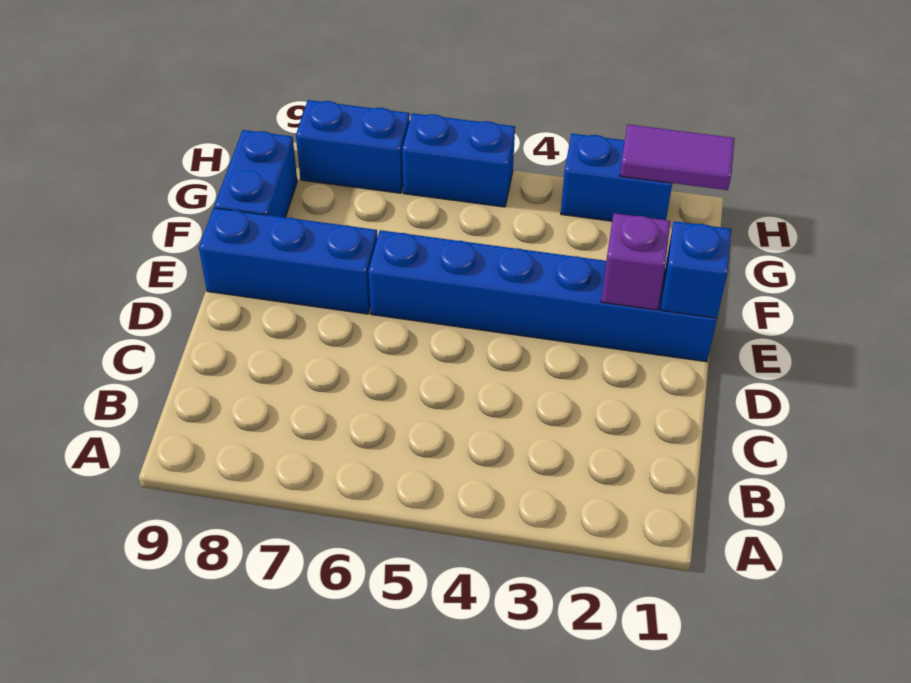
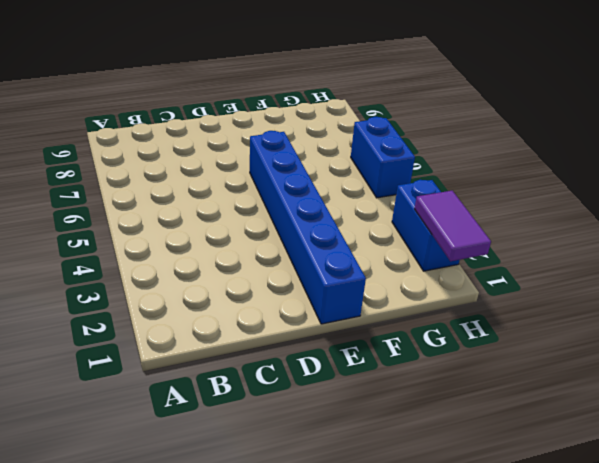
none -> blue 1x3 brick [199,208,377,314]
none -> blue 1x2 brick [214,130,297,217]

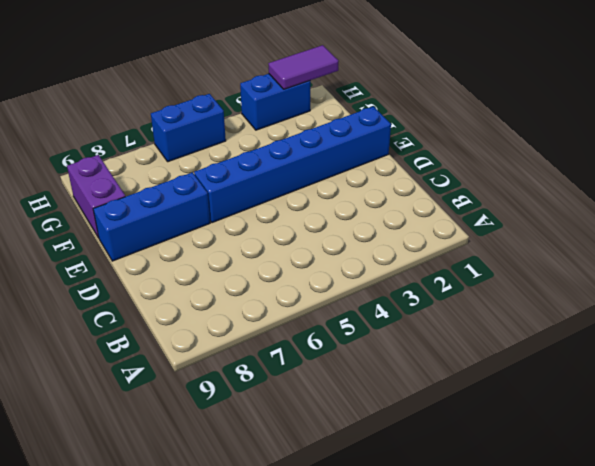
purple 1x2 brick [67,155,125,238] -> blue 1x2 brick [214,130,297,217]
none -> blue 1x2 brick [296,100,410,193]
none -> blue 1x1 brick [660,221,731,318]

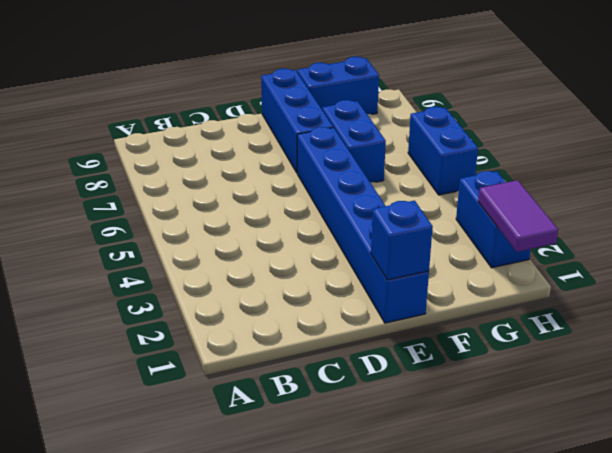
blue 1x2 brick [322,100,386,182] -> blue 1x2 brick moved to [296,100,410,193]
none -> purple 1x1 brick [601,213,671,310]

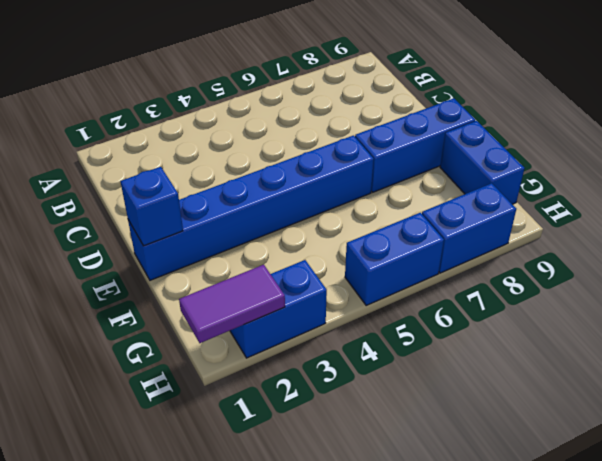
none -> purple 1x1 brick [601,213,671,310]

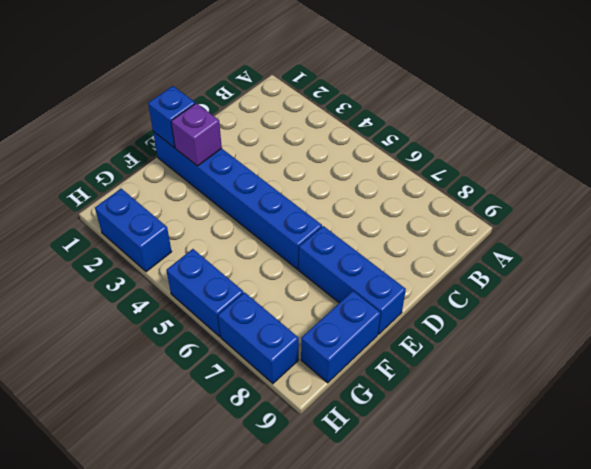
none -> purple 1x2 tile [620,124,735,190]

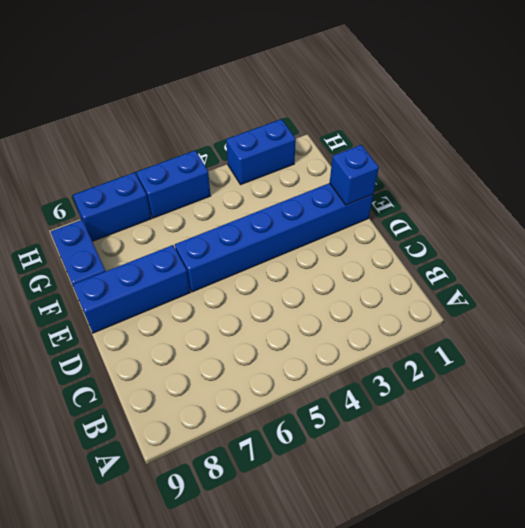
none -> purple 1x1 brick [601,213,671,310]
none -> purple 1x2 tile [620,124,735,190]

